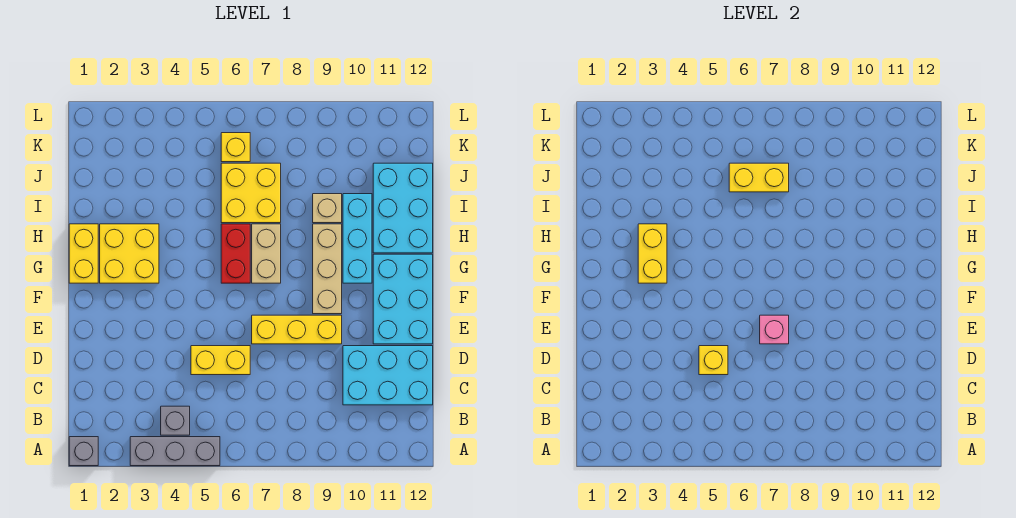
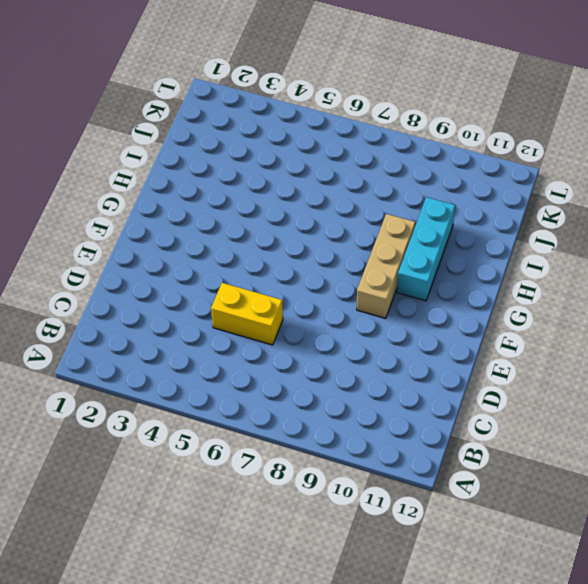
none -> grey 1x1 brick [69,437,98,466]
none -> grey 1x3 brick [130,437,220,466]
none -> grey 1x1 brick [161,406,190,435]

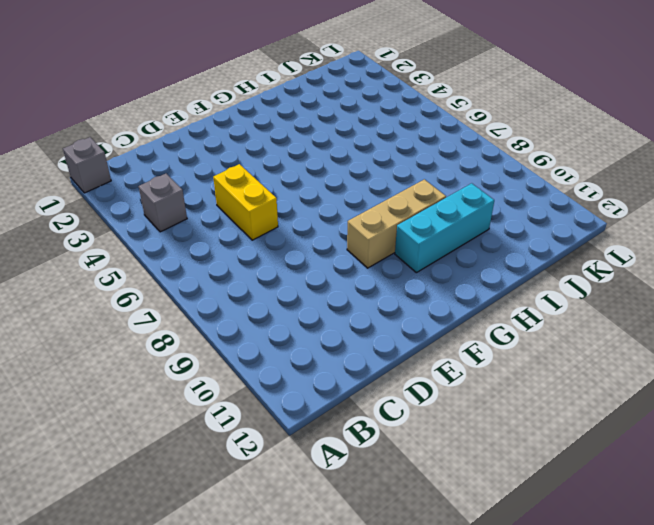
none -> grey 1x3 brick [130,437,220,466]
none -> cyan 2x3 brick [343,346,433,405]
none -> yellow 1x3 brick [252,315,342,344]

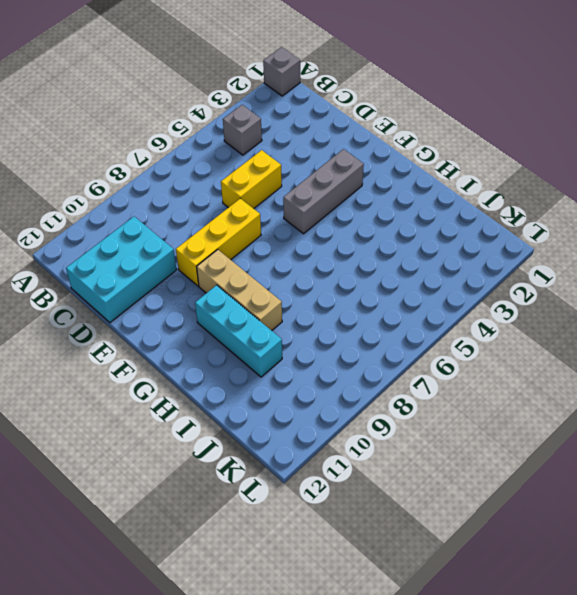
grey 1x3 brick [283,149,364,234] -> grey 1x3 brick moved to [130,437,220,466]
none -> cyan 2x3 brick [373,254,433,344]
none -> yellow 1x2 brick [69,224,98,283]
none -> yellow 2x2 brick [100,224,159,283]

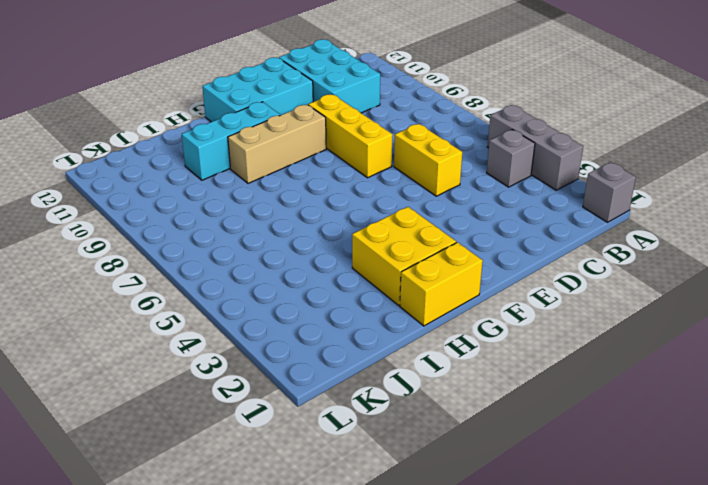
none -> red 1x2 brick [221,224,250,283]
none -> tan 1x2 brick [252,224,281,283]
none -> cyan 2x3 brick [373,163,433,253]

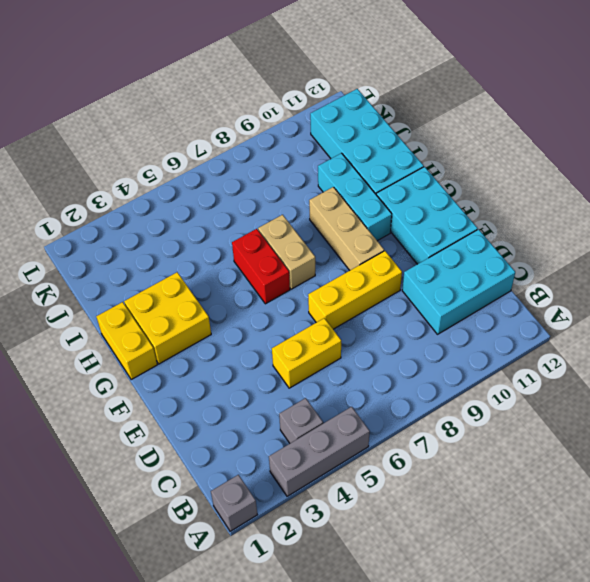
cyan 2x4 brick [310,89,424,194] -> cyan 2x3 brick [373,163,433,253]
none -> yellow 2x2 brick [221,163,281,223]
none -> tan 1x1 brick [313,194,342,223]
none -> yellow 1x1 brick [221,133,250,162]

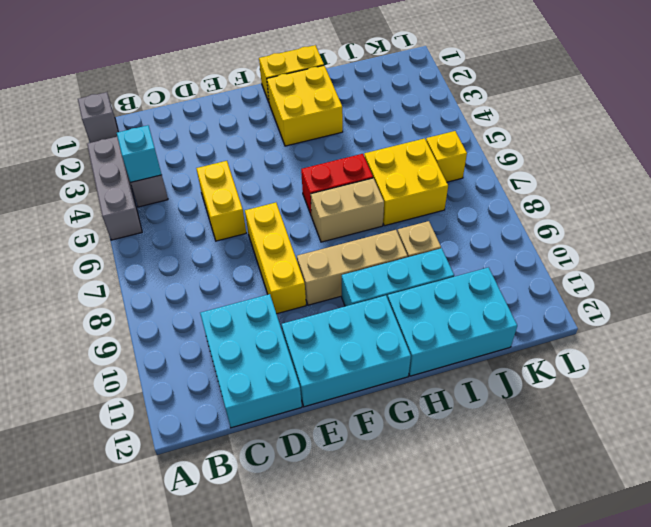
cyan 1x1 brick [117,125,162,183] -> none
none -> yellow 1x1 brick [699,346,728,375]
none -> pink 1x1 brick [760,315,789,344]
none -> yellow 1x2 brick [638,224,667,283]

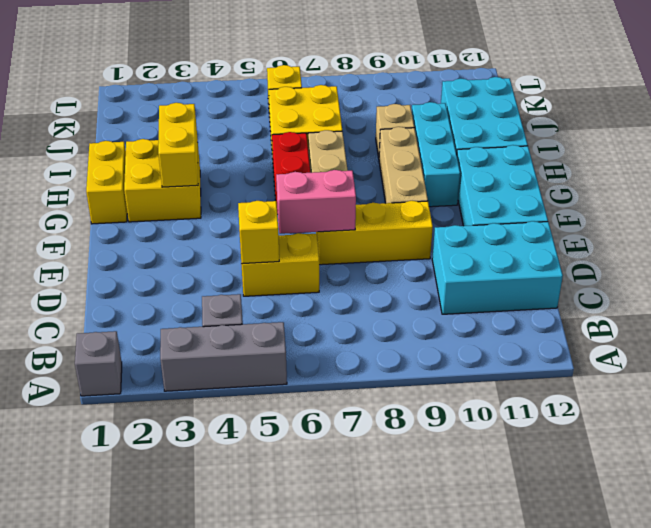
pink 1x2 brick [276,170,356,234] -> pink 1x1 brick [760,315,789,344]
none -> yellow 1x2 brick [729,163,789,192]

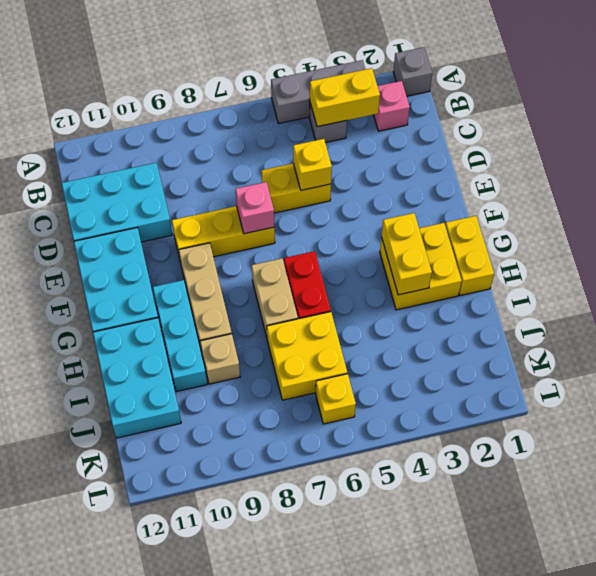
pink 1x1 brick [374,81,410,131] -> none
yellow 1x2 brick [310,68,380,127] -> yellow 1x2 brick moved to [729,163,789,192]

